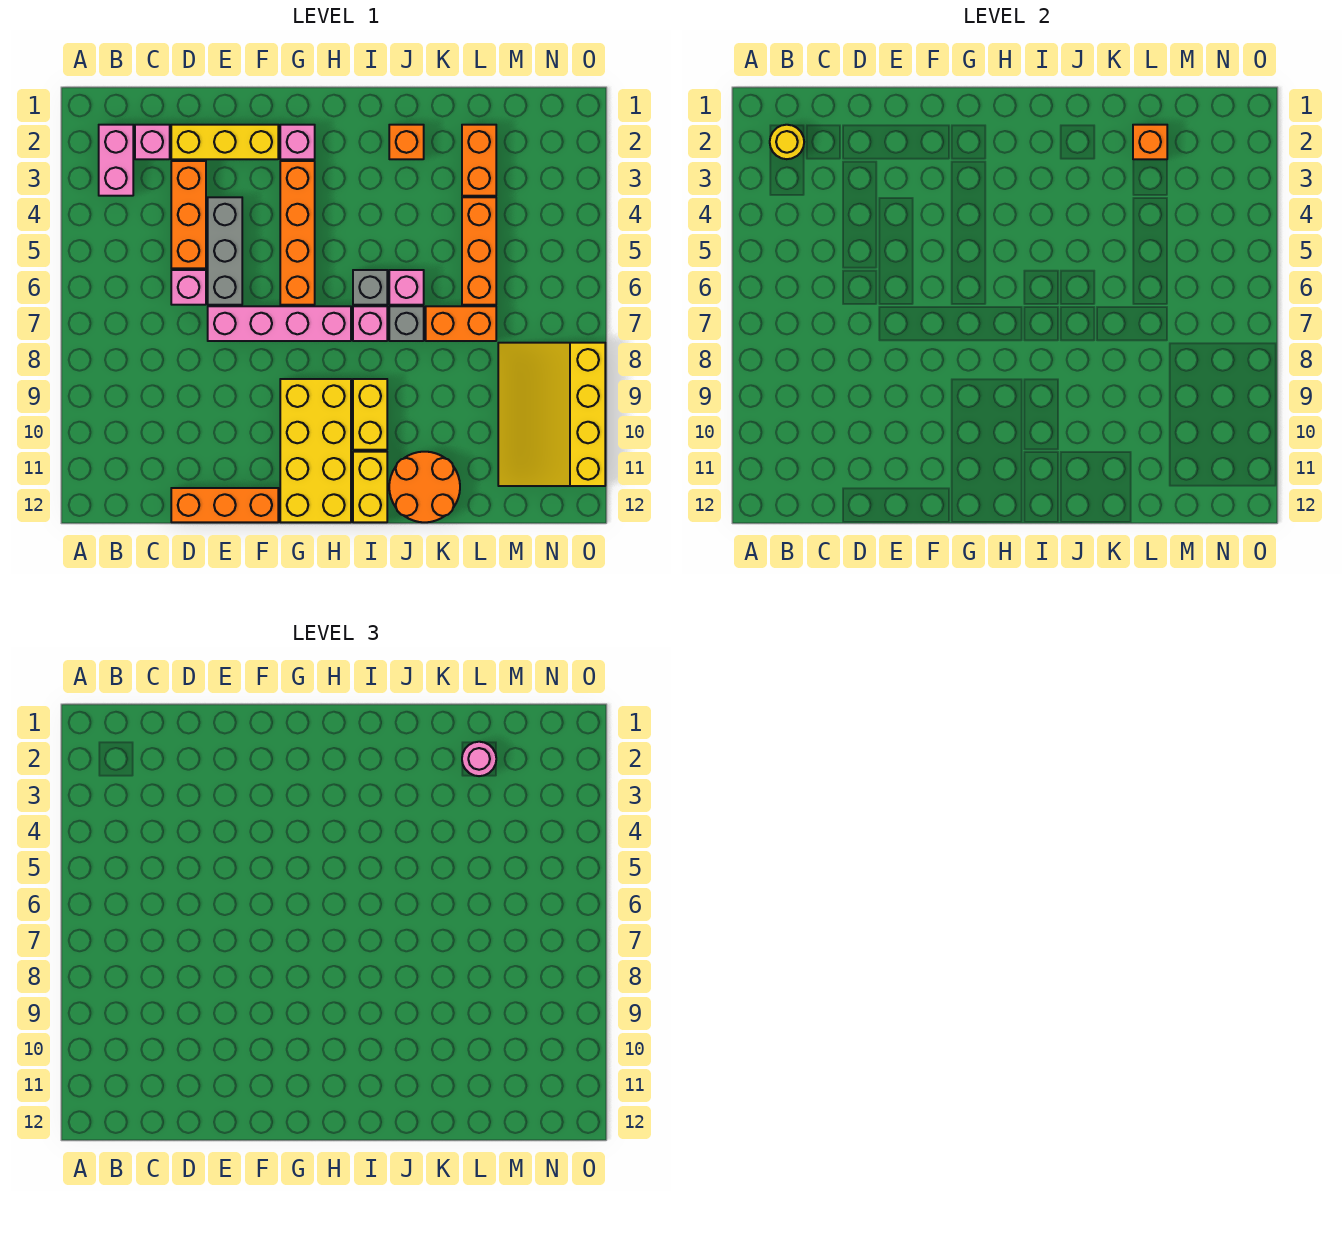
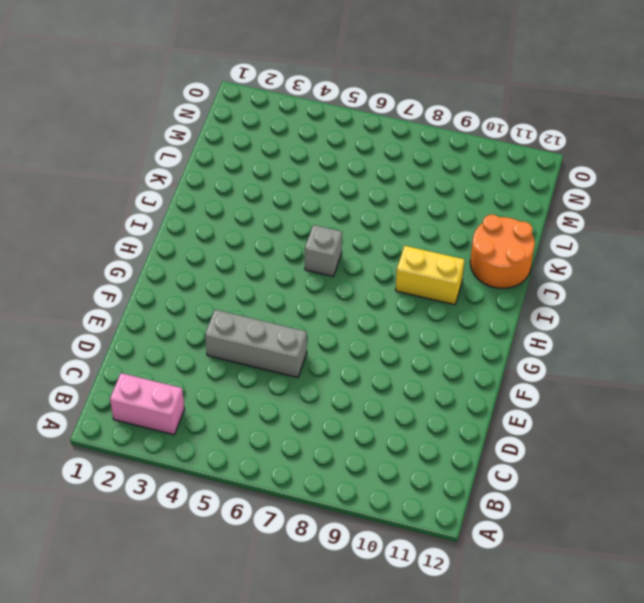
none -> pink 1x1 brick [135,125,170,159]
none -> yellow 1x3 brick [171,125,278,159]
none -> orange 1x3 brick [171,161,206,268]

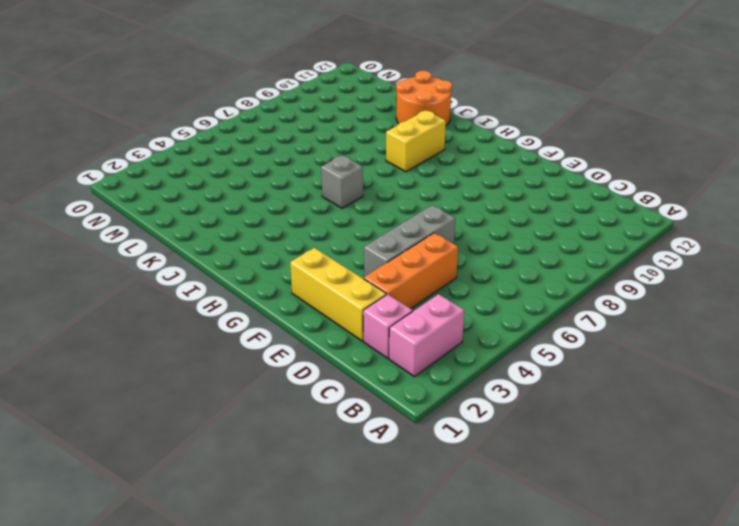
none -> pink 1x1 brick [171,270,206,305]
none -> orange 1x3 brick [171,488,278,522]
none -> pink 1x4 brick [208,306,351,341]

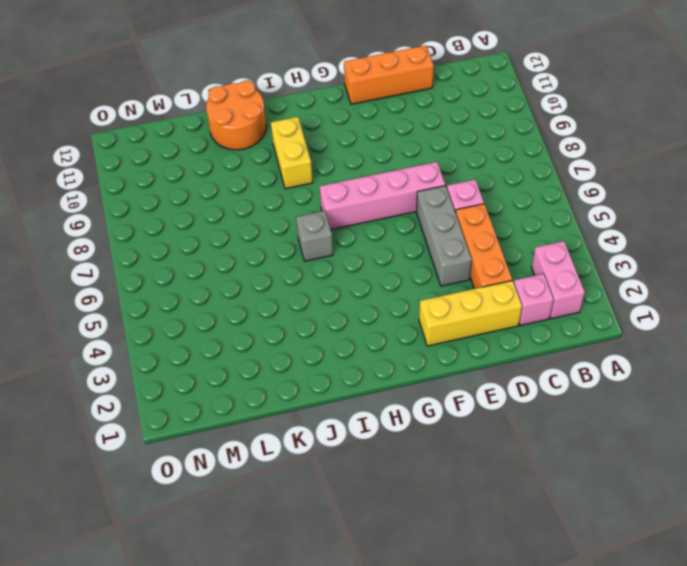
none -> pink 1x1 brick [280,125,315,159]
none -> orange 1x4 brick [280,161,315,305]
none -> yellow 2x4 brick [280,379,351,522]

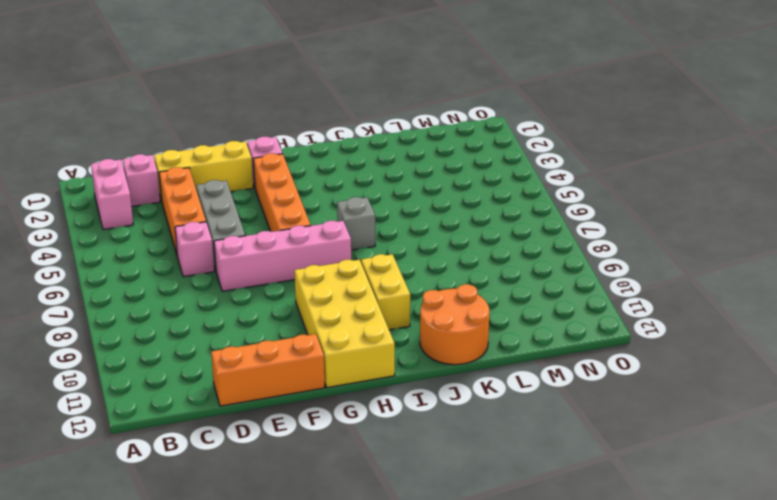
none -> pink 1x1 brick [353,306,387,341]
none -> yellow 1x2 brick [353,452,387,522]
none -> orange 1x1 brick [389,125,424,159]

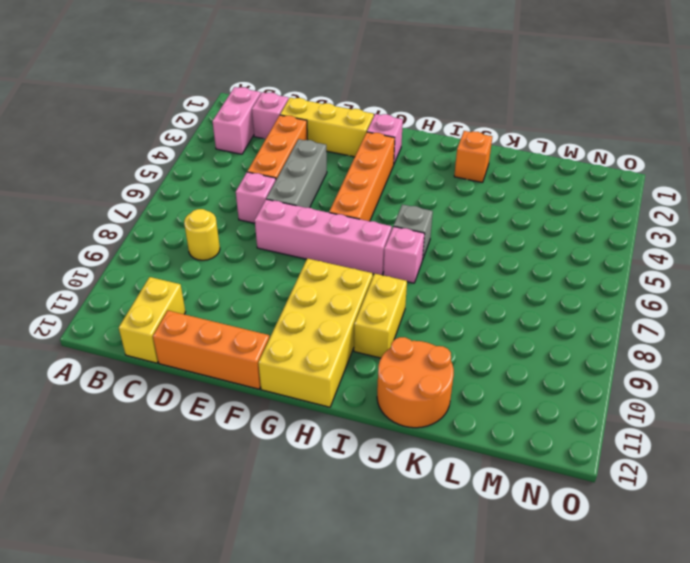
yellow 1x1 round brick [184,209,220,260] -> yellow 1x1 round brick moved to [770,125,804,159]
yellow 1x2 brick [119,277,185,363] -> yellow 1x2 brick moved to [353,452,387,522]
none -> pink 1x1 brick [389,270,424,305]
none -> grey 1x1 brick [389,306,424,341]
none -> orange 1x2 brick [426,306,496,341]

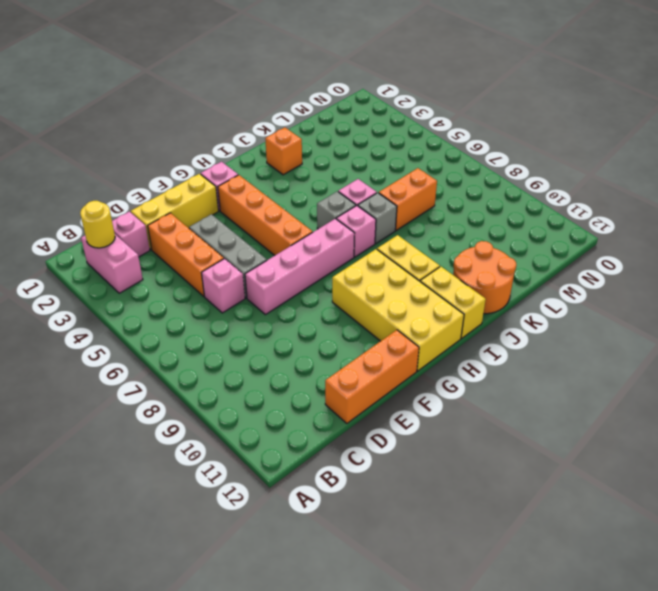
none -> orange 1x2 brick [462,125,496,196]
none -> orange 1x3 brick [462,197,496,305]
none -> yellow 3x4 slope [498,343,605,486]

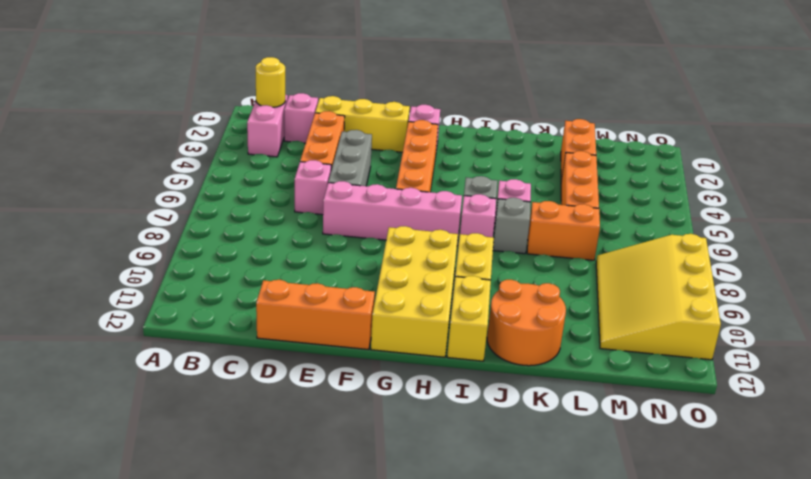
none -> orange 1x1 brick [389,125,424,159]
none -> orange 1x1 brick [1133,125,1167,159]
none -> pink 1x1 round brick [462,742,496,776]

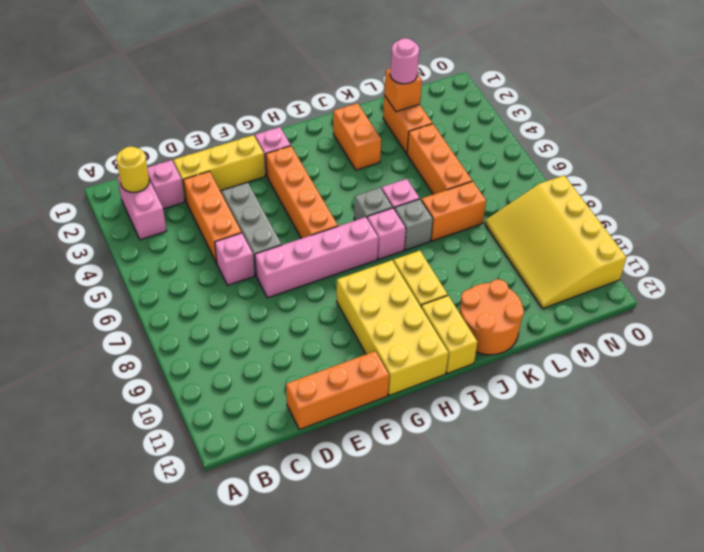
orange 1x2 brick [333,103,381,170] -> orange 1x1 brick [389,125,424,159]

